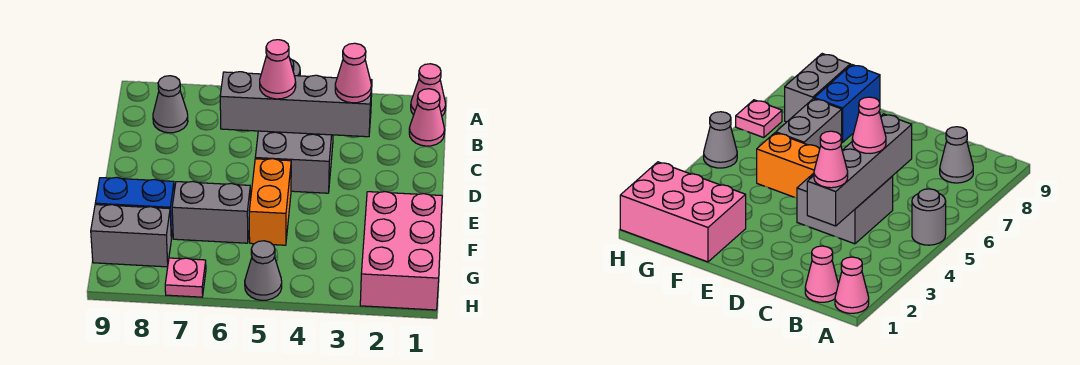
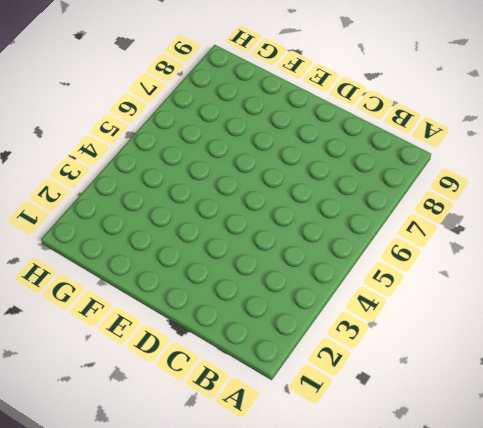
none -> pink 1x1 cone [411,64,446,116]
none -> grey 1x1 round brick [912,189,946,245]
none -> pink 1x1 cone [409,89,445,146]

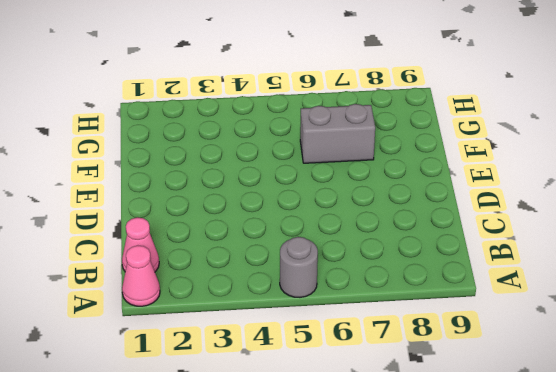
none -> grey 1x1 cone [153,76,188,133]
none -> grey 2x2 brick [255,131,333,193]
none -> orange 1x2 brick [249,159,291,245]

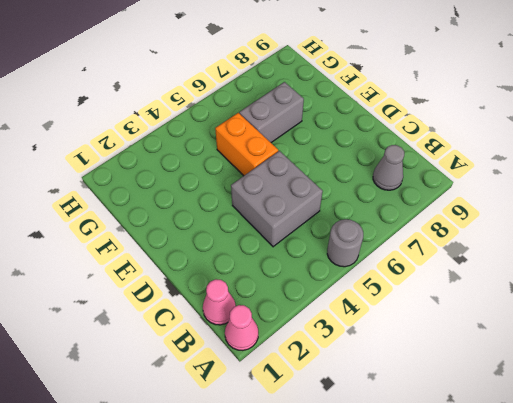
none -> pink 2x3 brick [360,192,442,310]
none -> blue 1x2 brick [95,177,174,238]
none -> grey 1x2 brick [91,205,171,267]

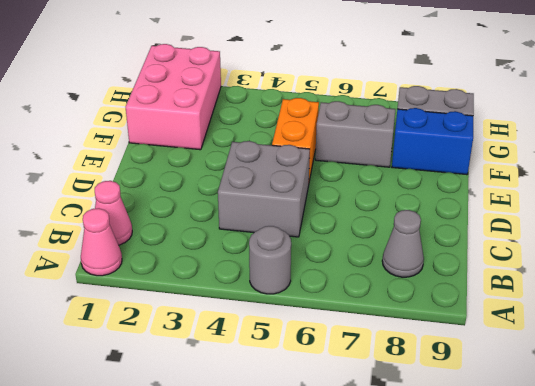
none -> grey 1x1 cone [245,241,282,300]
none -> pink 1x1 plate [165,258,206,297]
none -> grey 1x4 brick [220,72,372,137]

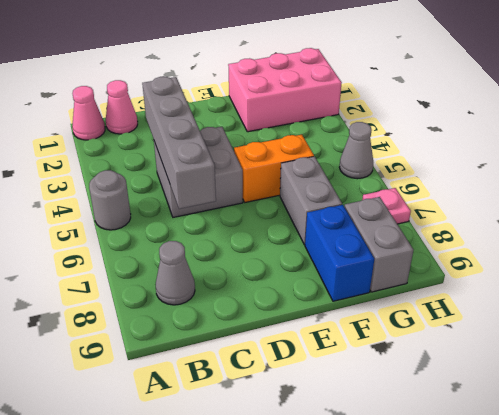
none -> pink 1x1 cone [335,43,371,103]
none -> pink 1x1 cone [260,40,296,99]

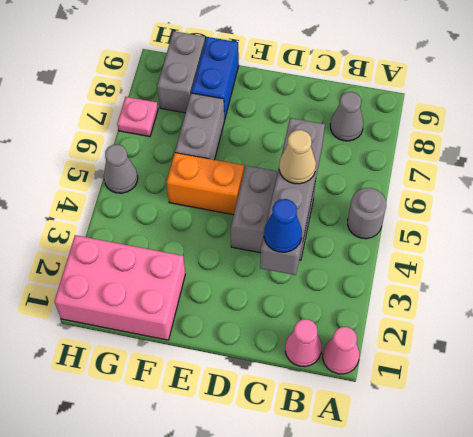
blue 1x1 cone [264,199,302,252] -> pink 1x1 cone [335,43,371,103]
tan 1x1 cone [279,130,316,184] -> pink 1x1 cone [260,40,296,99]

